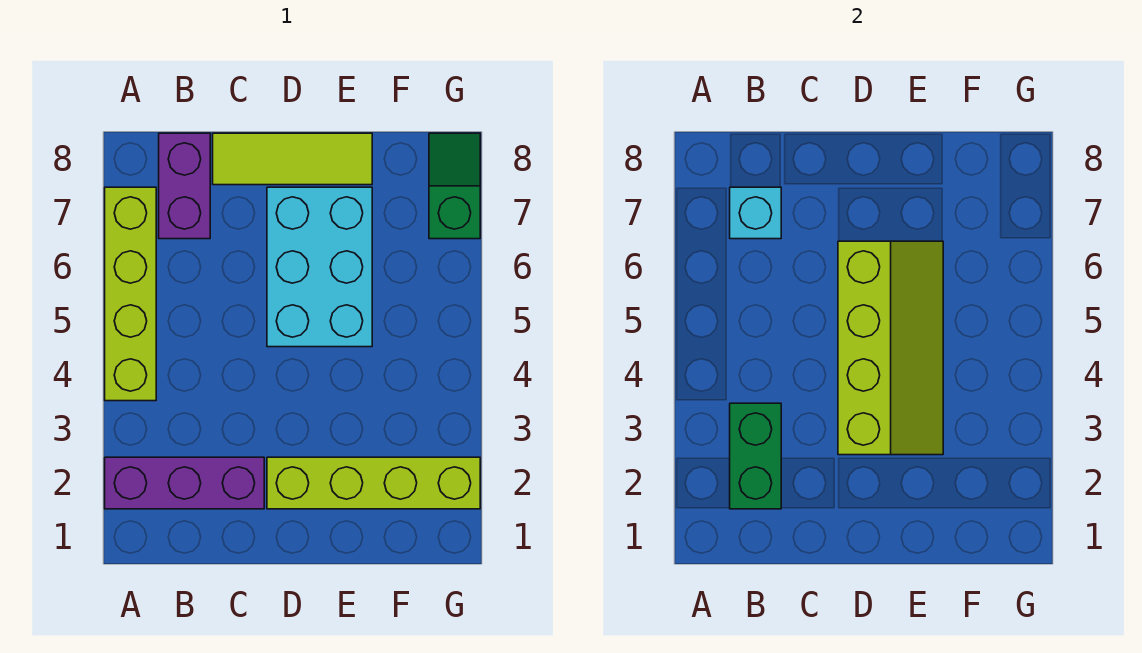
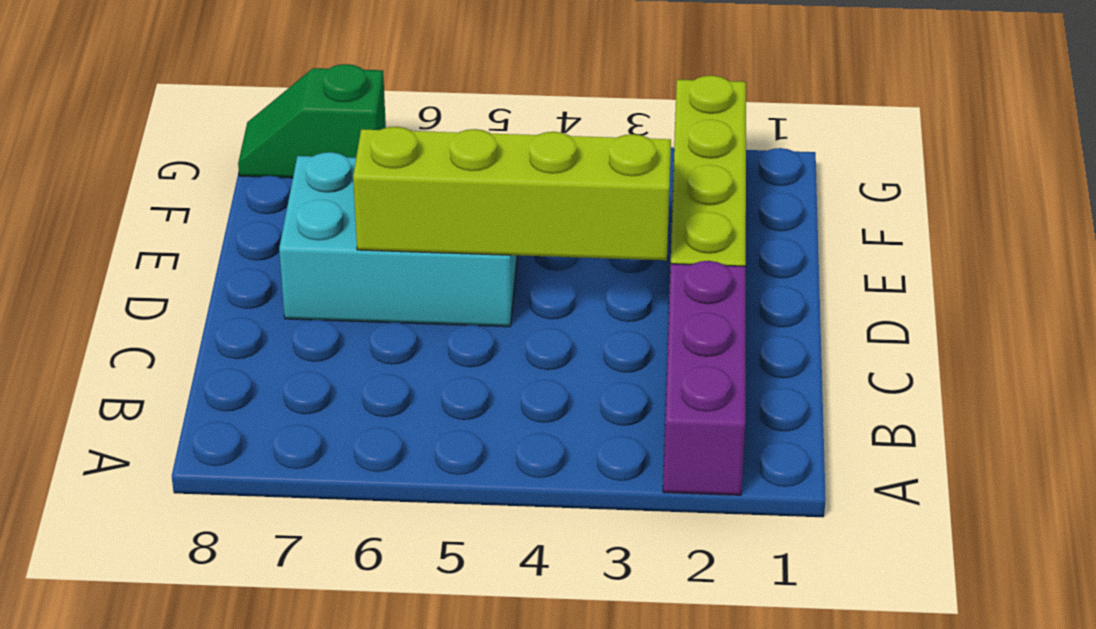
none -> lime 1x4 brick [105,187,156,401]
none -> purple 1x2 brick [159,133,210,239]

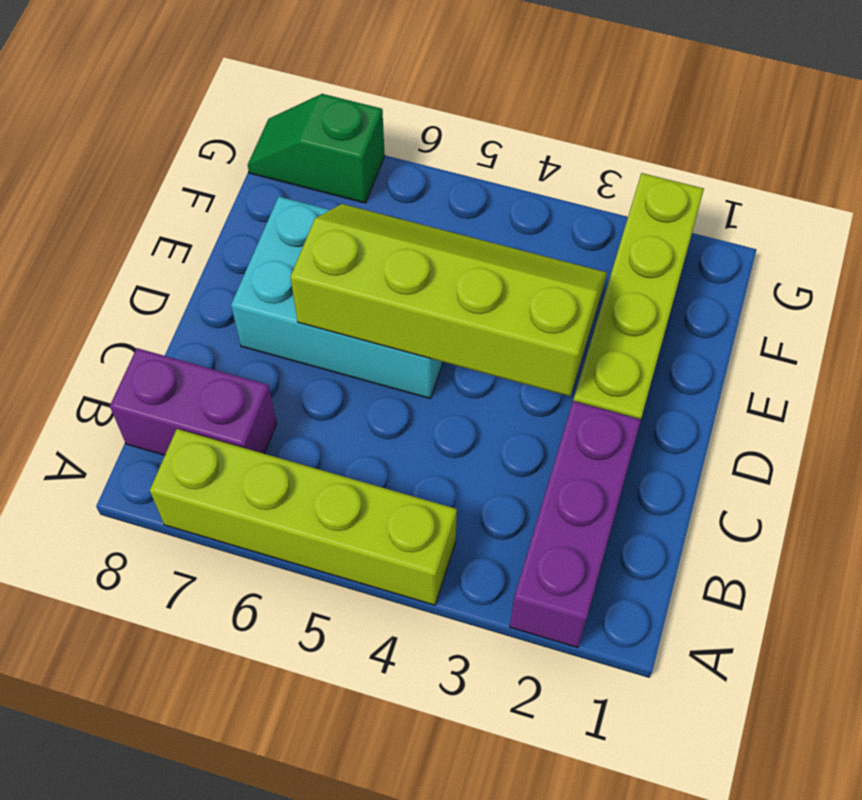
none -> lime 1x3 tile [213,133,372,185]
none -> green 1x2 brick [730,403,781,509]

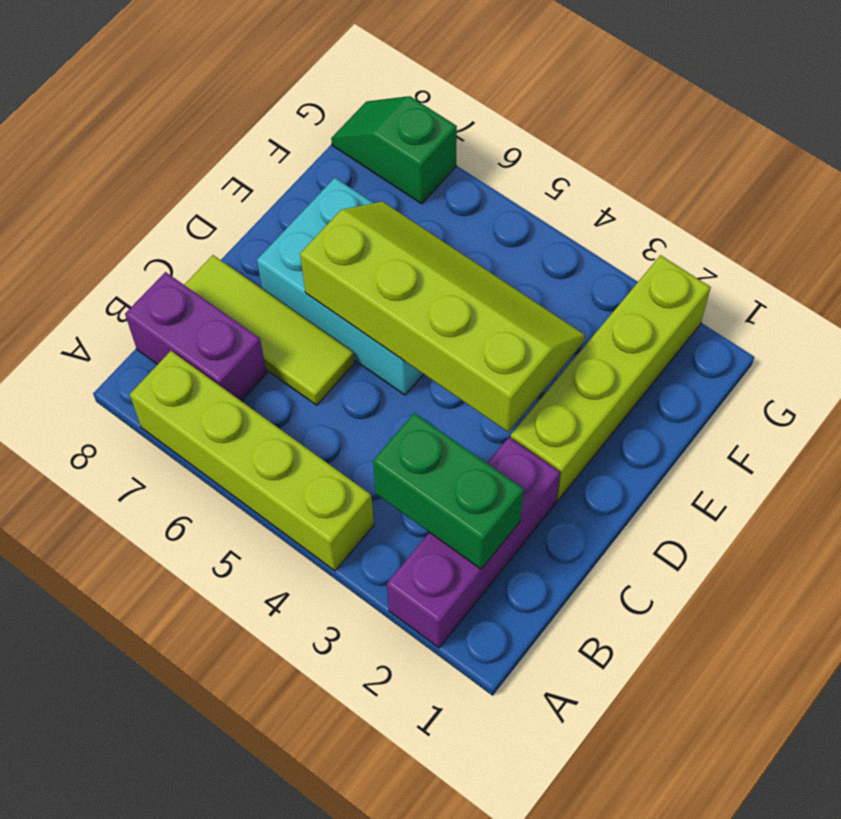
lime 1x3 tile [184,255,354,405] -> lime 1x3 tile turned to [213,133,372,185]
none -> cyan 1x1 brick [730,187,781,239]

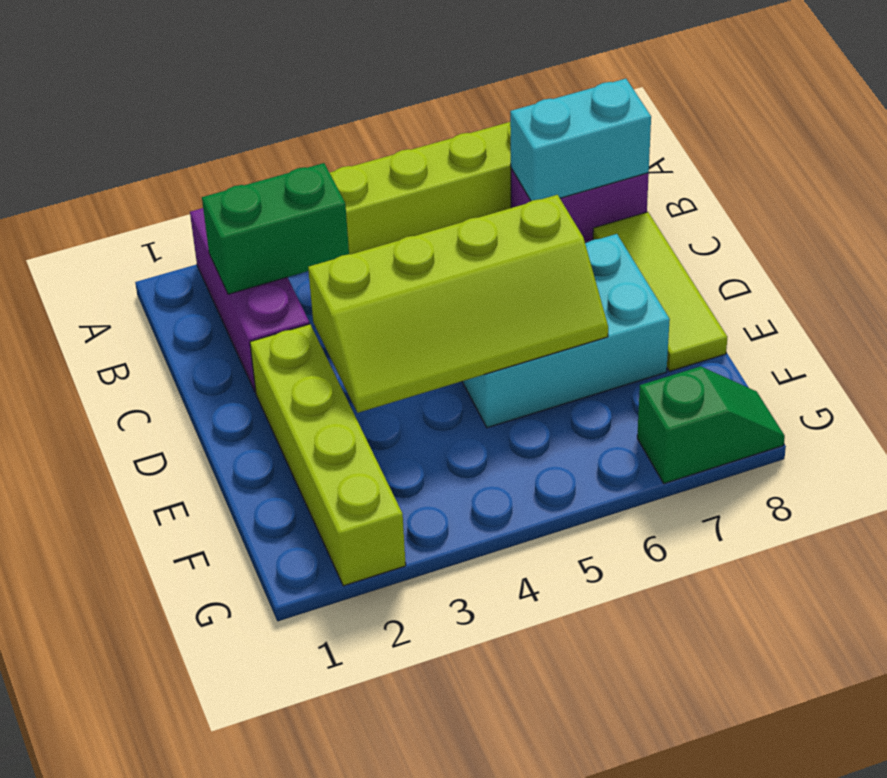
cyan 1x2 brick [510,79,651,201] -> cyan 1x1 brick [730,187,781,239]

